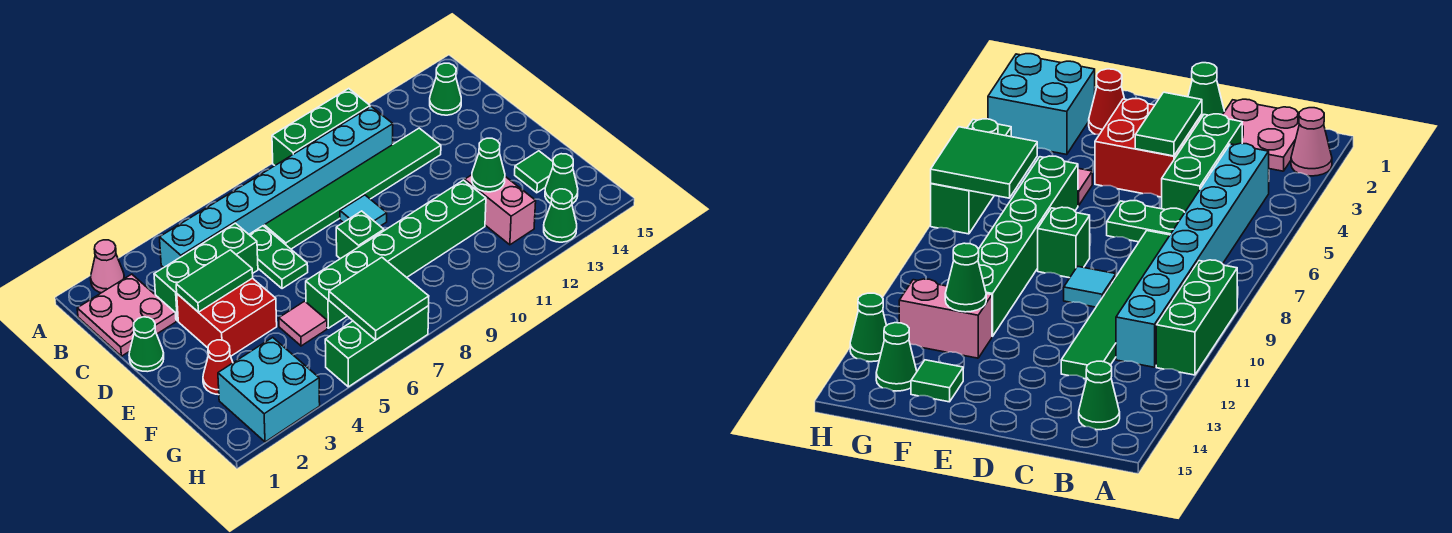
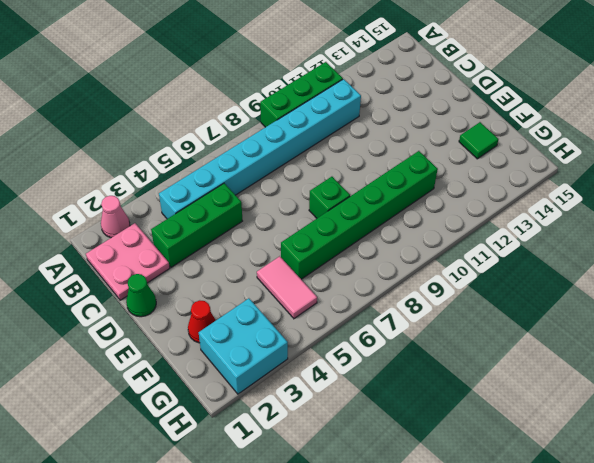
pink 1x2 tile [257,256,317,319] -> pink 1x1 tile [279,301,327,346]
none -> green 1x1 cone [430,63,461,115]
none -> green 1x2 plate [249,226,308,289]
none -> green 1x6 tile [264,128,441,249]

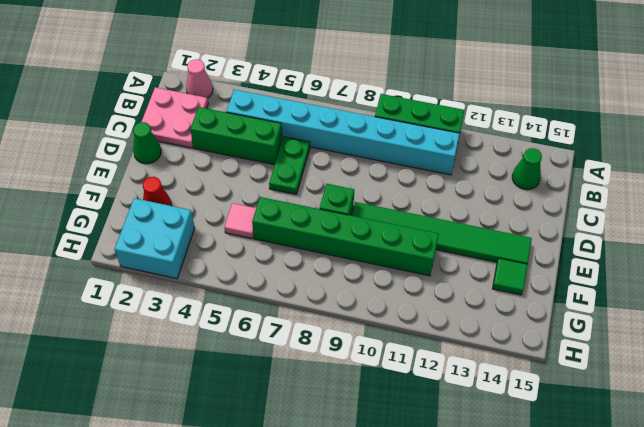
green 1x6 tile [352,202,532,264] -> green 1x6 tile moved to [264,128,441,249]
none -> red 2x2 brick [177,278,277,356]
none -> cyan 1x1 tile [340,195,387,226]
none -> pink 1x2 brick [465,175,536,245]

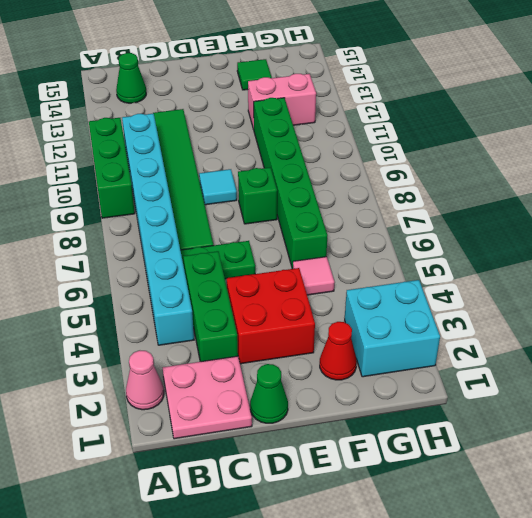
none -> green 1x1 cone [545,154,578,204]
none -> green 1x3 brick [325,306,429,387]
none -> green 1x1 cone [544,189,577,242]

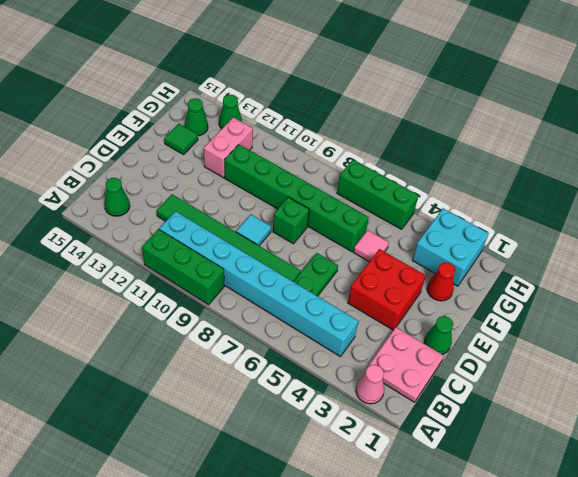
none -> green 1x3 brick [154,223,258,321]
none -> green 1x2 tile [176,250,253,312]
none -> green 1x1 cone [472,138,505,192]

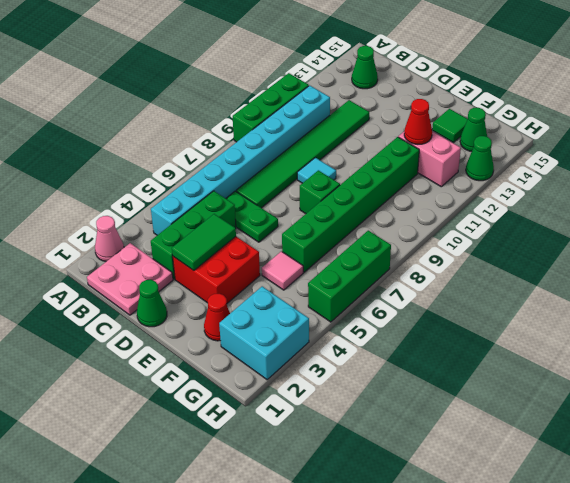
red 1x1 cone [404,99,432,144] -> green 1x1 cone [472,138,505,192]
none -> green 2x2 tile [329,257,429,340]

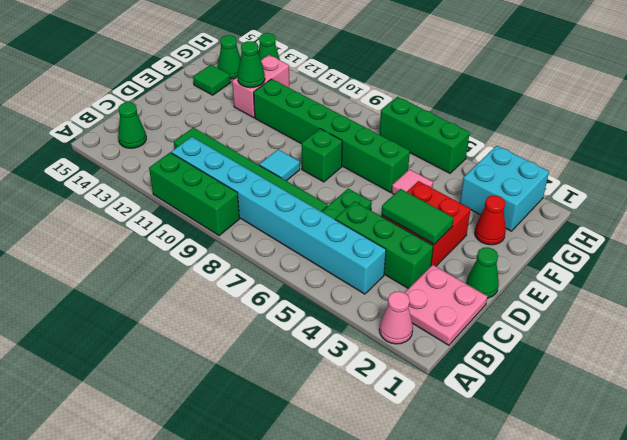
none -> green 2x2 tile [329,257,429,340]

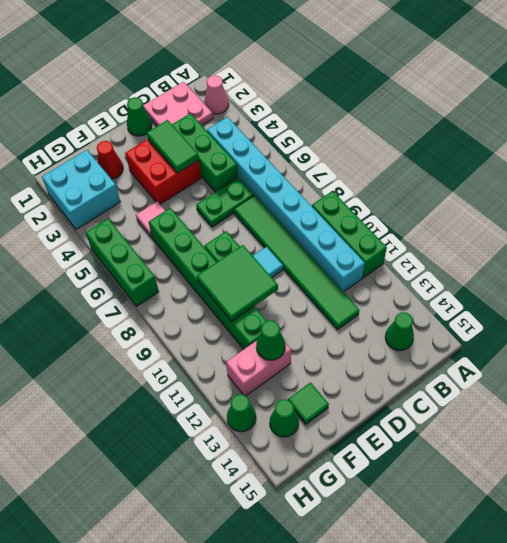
green 2x2 tile [197,245,278,322] -> green 2x2 tile moved to [329,257,429,340]

